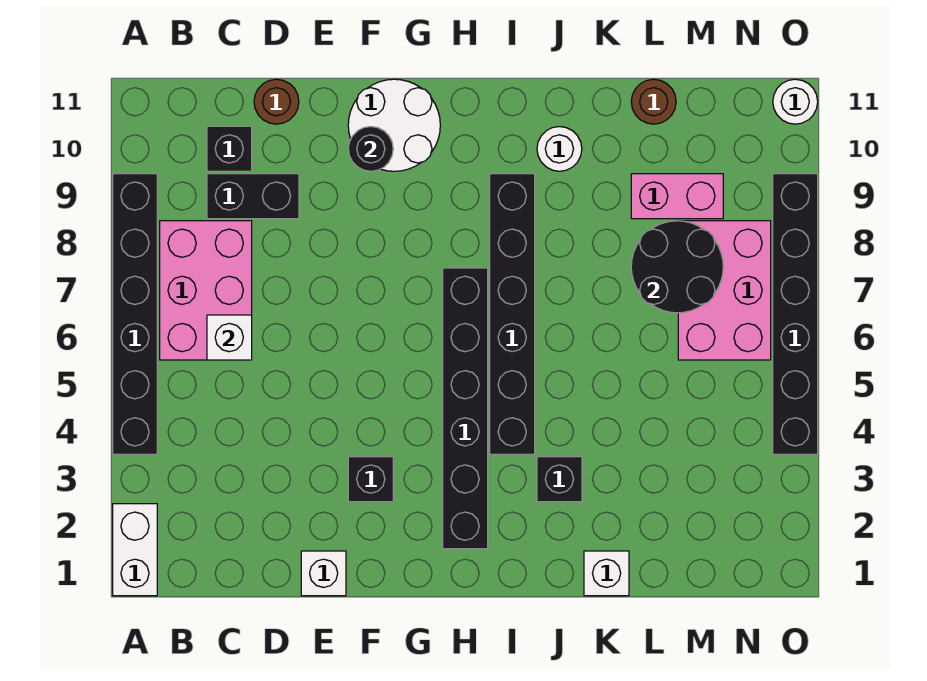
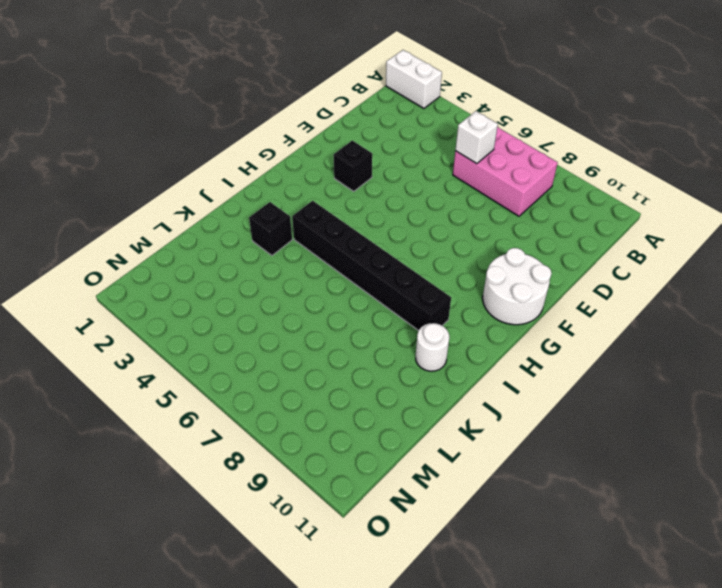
none -> black 1x6 brick [113,174,157,454]
none -> black 1x2 brick [207,174,299,219]
none -> black 1x1 brick [207,126,252,171]

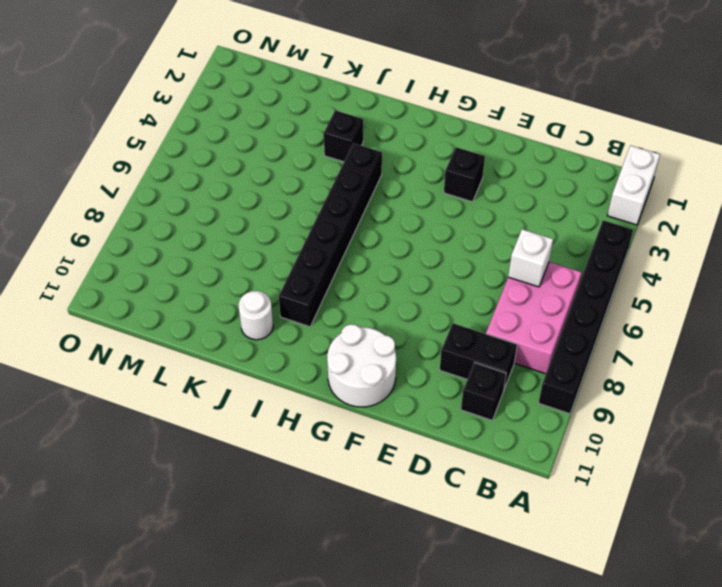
none -> brown 1x1 round brick [254,79,299,124]
none -> white 1x1 brick [301,551,346,596]
none -> black 1x6 brick [443,268,488,549]

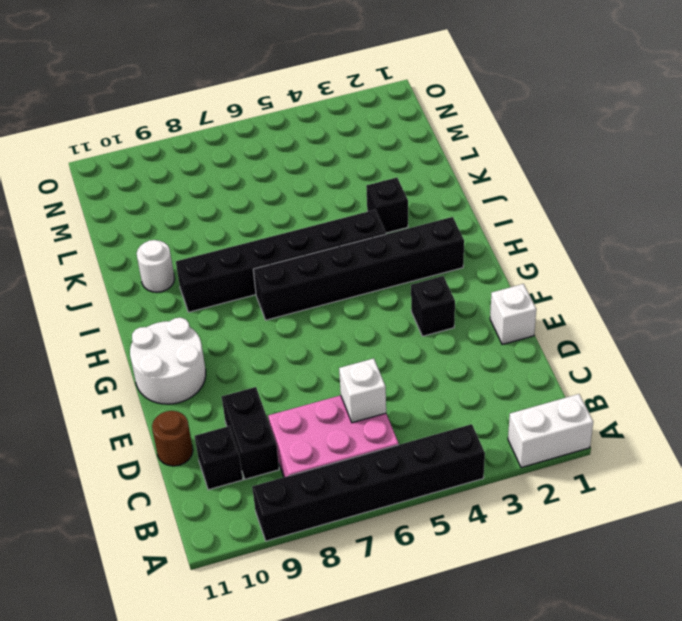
none -> white 1x1 brick [584,551,629,596]
none -> pink 1x2 brick [631,174,723,219]
none -> brown 1x1 round brick [631,79,676,124]

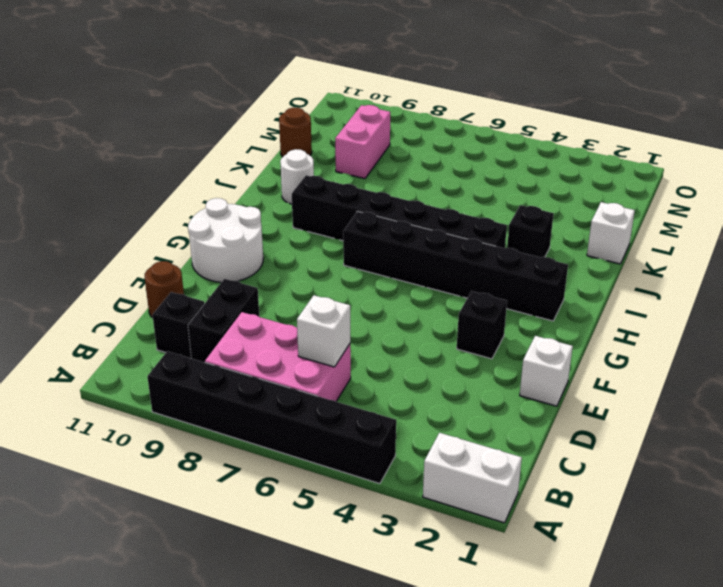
none -> pink 2x3 brick [678,221,771,360]
none -> black 1x6 brick [773,174,818,454]
none -> white 1x1 round brick [773,79,818,124]

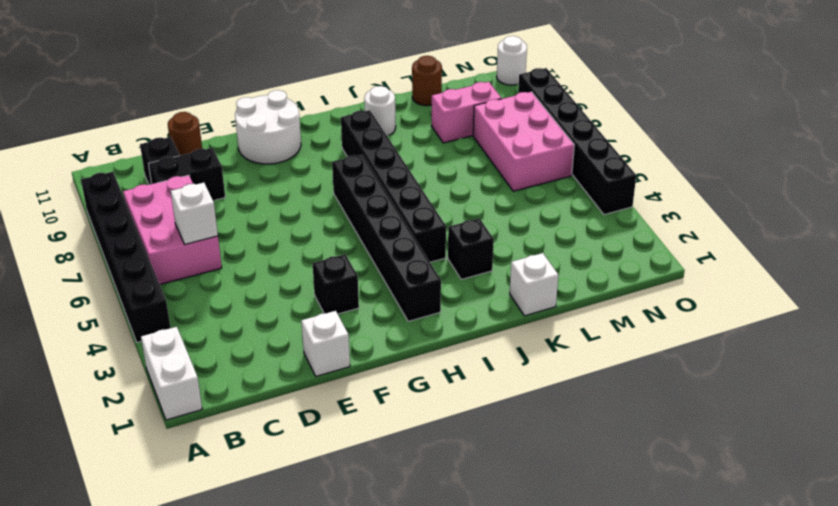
none -> black 1x1 round brick [348,127,393,171]
none -> black 2x2 round brick [631,221,723,313]

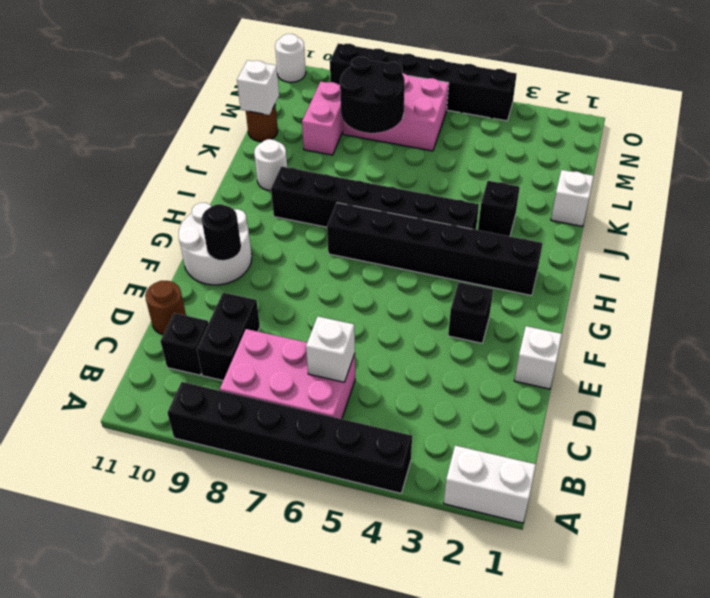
white 1x1 brick [237,60,279,115] -> none

